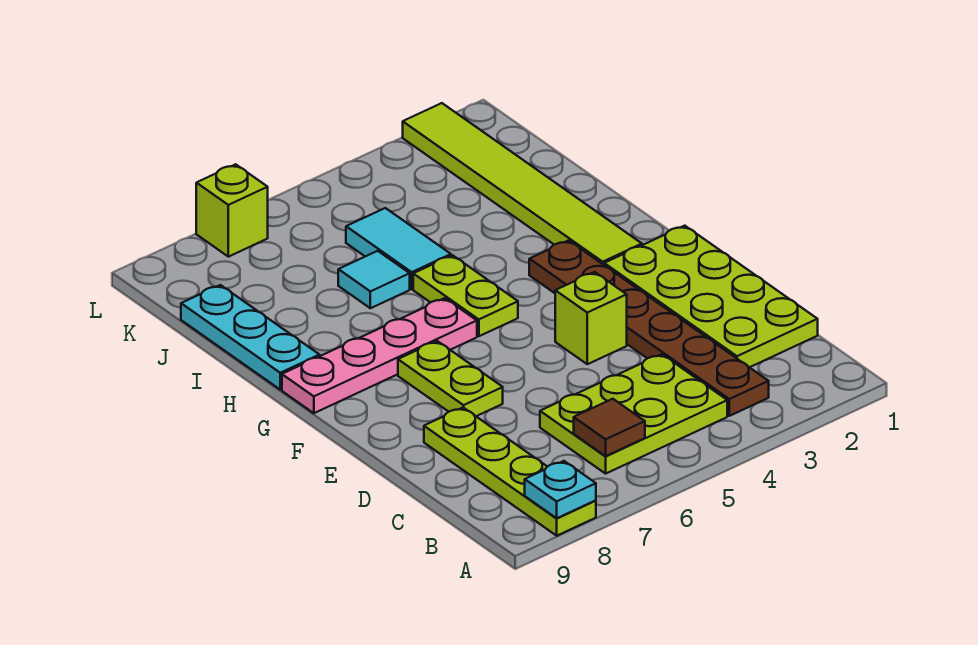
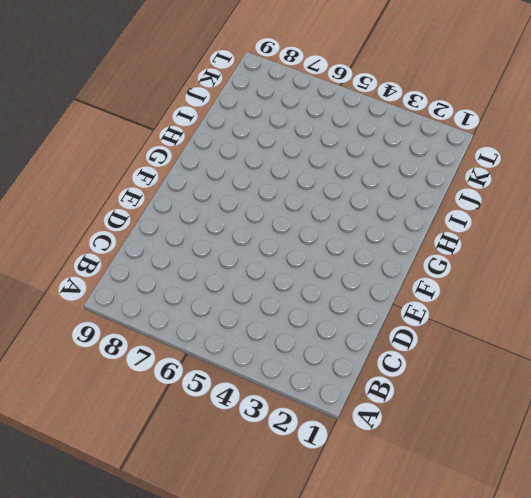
none -> lime 1x4 plate [424,407,596,536]
none -> brown 1x6 plate [529,240,769,416]
none -> lime 2x3 plate [540,354,727,474]

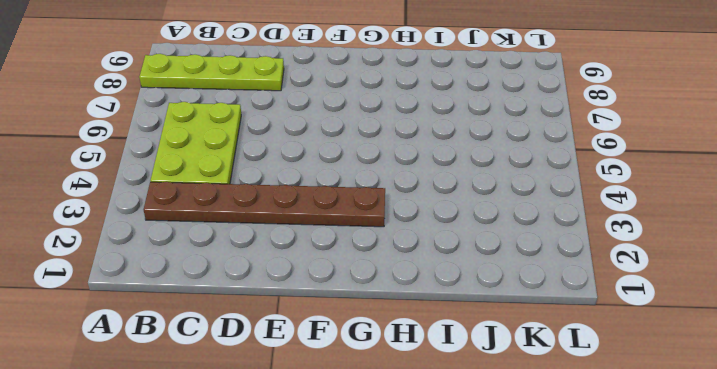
none -> lime 2x4 plate [604,226,818,367]
none -> lime 1x1 brick [555,272,627,364]
none -> lime 1x2 plate [398,341,503,416]

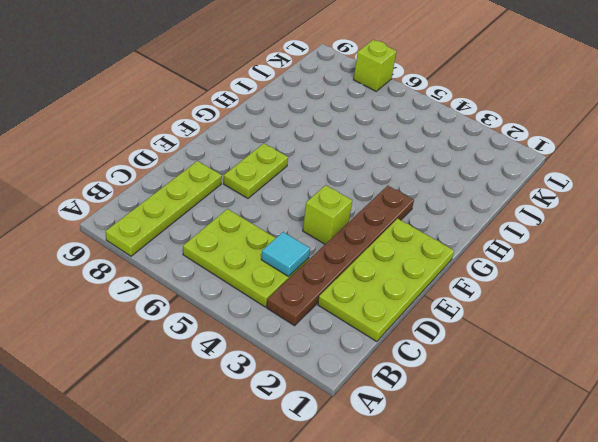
cyan 1x1 tile [261,232,310,276] -> cyan 1x1 tile moved to [338,251,410,308]
none -> lime 1x6 tile [403,103,642,265]
none -> lime 1x2 plate [413,255,518,336]
none -> pink 1x4 plate [282,298,477,413]

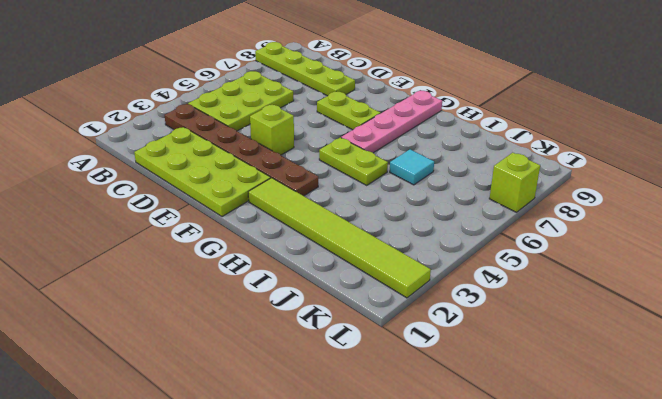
none -> cyan 1x3 plate [181,285,320,390]
none -> cyan 1x2 tile [346,208,451,289]
none -> cyan 1x1 plate [525,461,596,518]

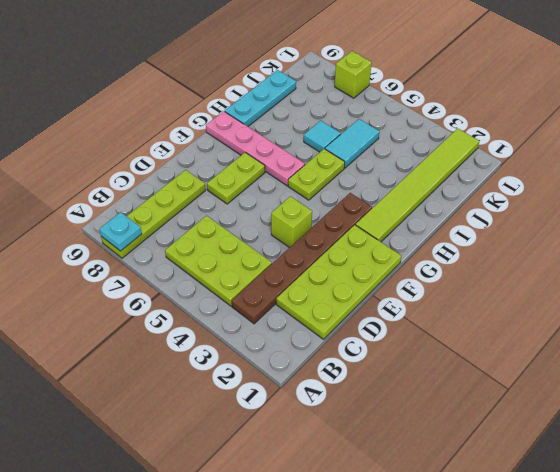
none -> brown 1x1 tile [574,399,645,456]

